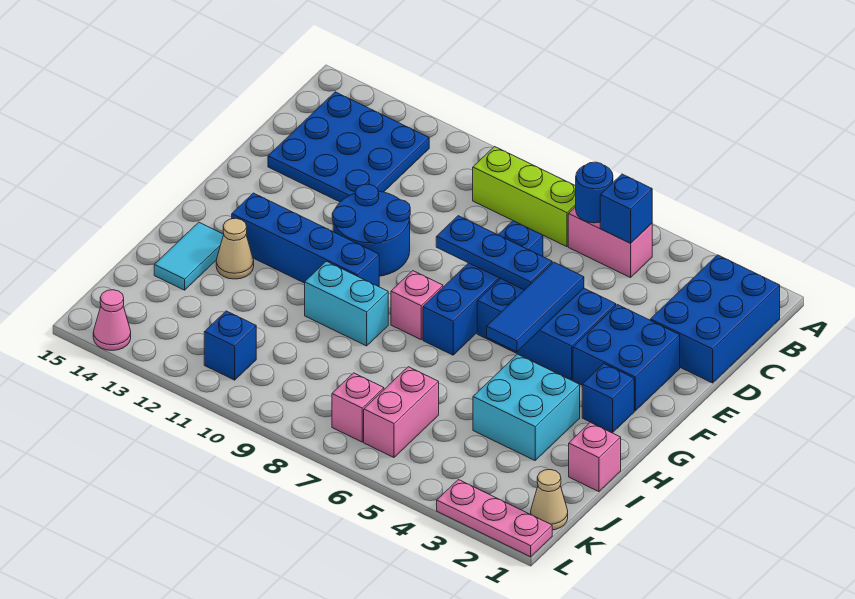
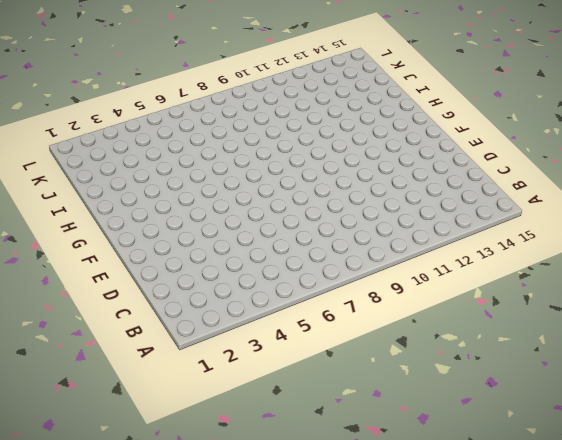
none -> blue 2x3 brick [650,255,780,383]
none -> pink 1x2 brick [568,207,652,278]
none -> lime 1x3 brick [473,147,576,247]

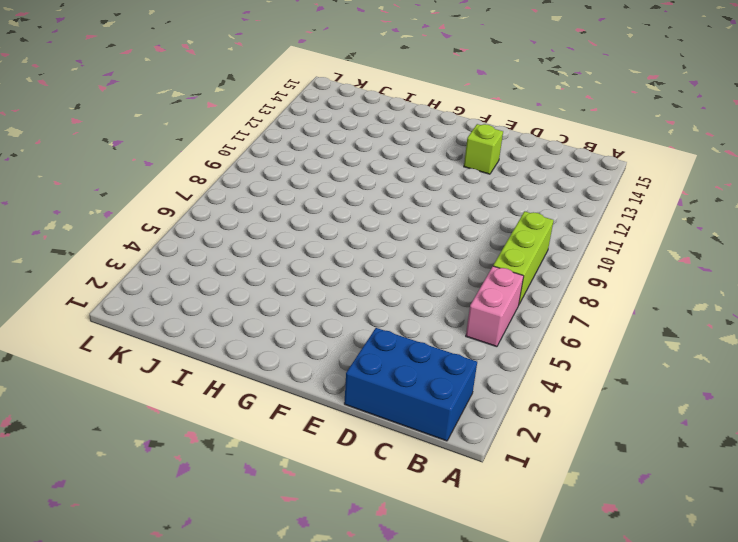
lime 1x1 brick [464,124,503,174] -> none
none -> blue 3x3 plate [268,92,429,202]
none -> blue 1x4 brick [423,221,543,355]
none -> blue 2x2 brick [573,305,680,411]

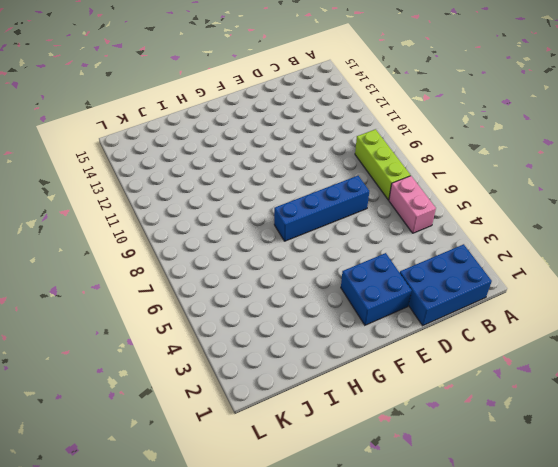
none -> blue 3x3 plate [268,92,429,202]
none -> blue 2x3 brick [477,278,616,380]
none -> blue 2x2 round brick [332,184,410,276]

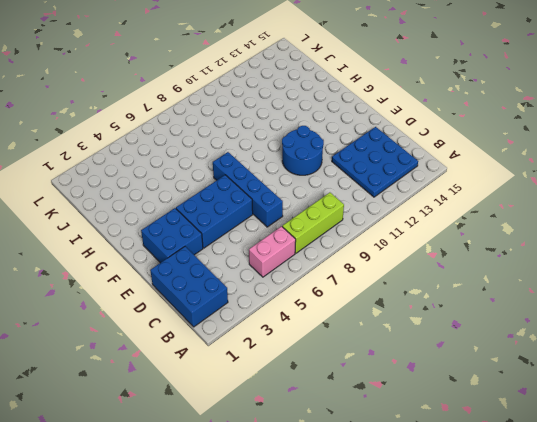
none -> blue 1x1 brick [582,364,634,433]
none -> pink 1x1 brick [391,271,443,340]
none -> blue 1x4 brick [232,193,379,287]

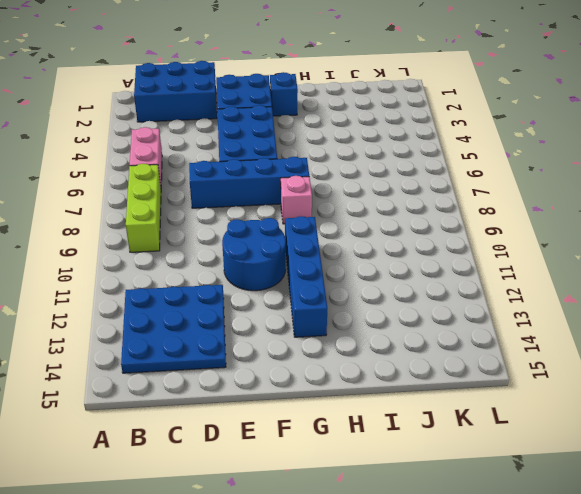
none -> cyan 2x2 brick [473,354,580,460]
none -> cyan 1x2 brick [305,261,388,346]
none -> tan 1x1 cone [216,218,254,279]

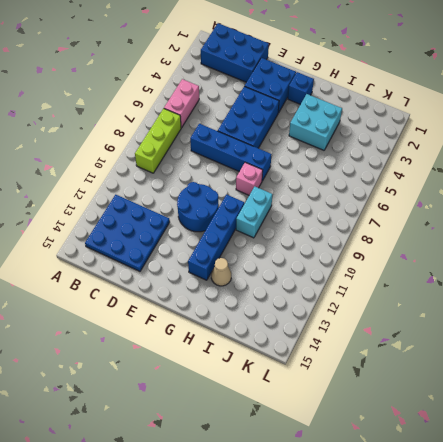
none -> cyan 1x2 tile [154,222,224,290]
none -> pink 1x1 brick [569,422,621,492]
none -> pink 1x2 brick [364,367,439,457]

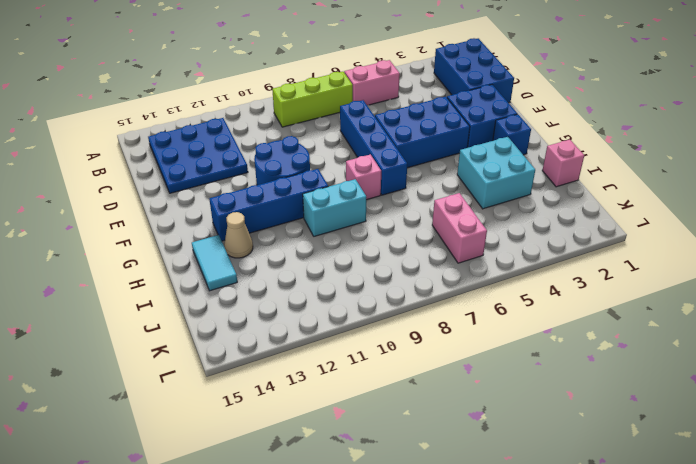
none -> tan 1x1 cone [531,470,568,530]
none -> pink 1x1 brick [332,373,384,442]
none -> blue 1x1 brick [204,311,256,380]

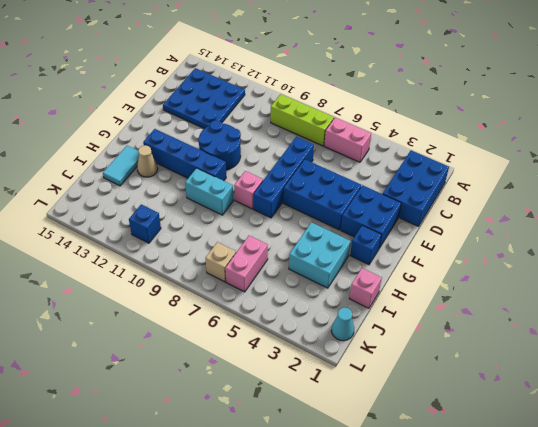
cyan 1x1 cone [331,308,354,341] -> tan 1x1 cone [531,470,568,530]
tan 1x1 brick [205,242,236,282] -> pink 1x1 brick [332,373,384,442]
none -> pink 1x3 plate [437,480,552,557]
none -> pink 1x1 cone [93,290,131,351]
none -> blue 1x1 brick [600,174,652,243]

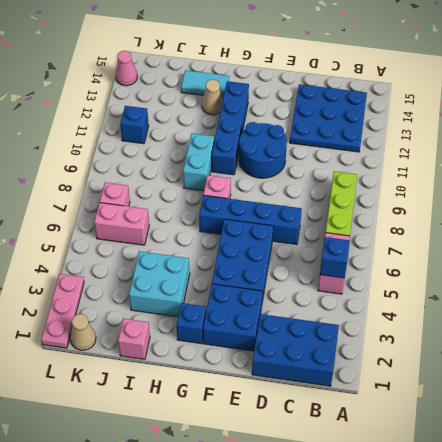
none -> blue 1x1 round brick [576,162,613,223]
none -> blue 1x3 tile [487,262,584,352]
none -> blue 1x3 plate [436,216,552,290]

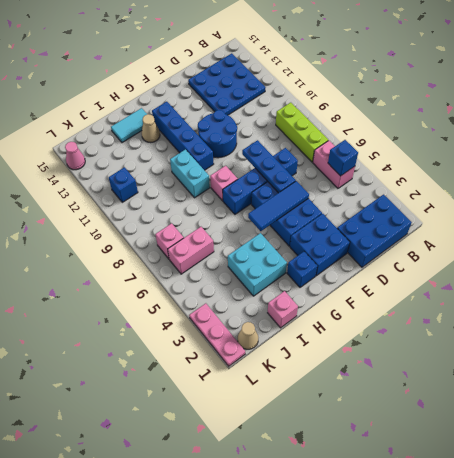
none -> blue 1x1 round brick [576,162,613,223]

